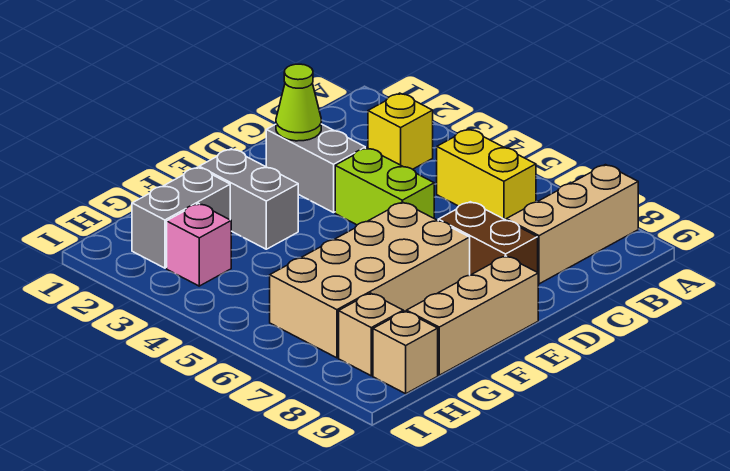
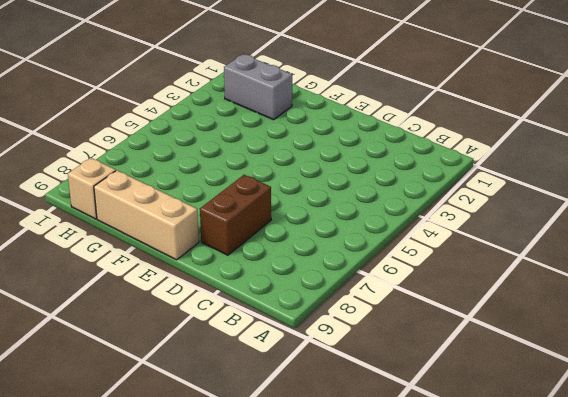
none -> tan 1x3 brick [506,165,638,284]
none -> yellow 1x1 brick [368,93,433,169]
none -> yellow 1x2 brick [437,129,536,220]

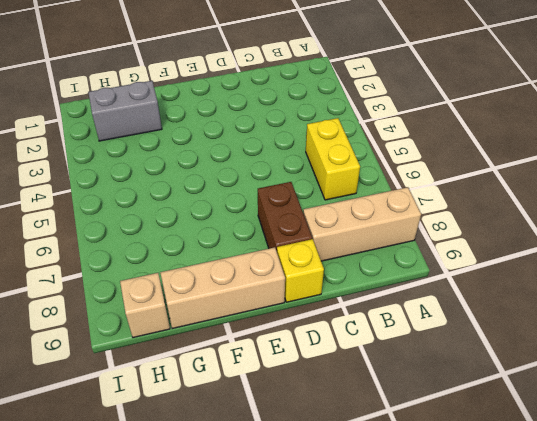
yellow 1x1 brick [277,239,324,302] -> yellow 1x1 brick moved to [368,93,433,169]
none -> grey 1x2 brick [266,124,366,213]
none -> lime 1x2 brick [335,148,434,225]
none -> tan 2x4 brick [270,202,470,358]

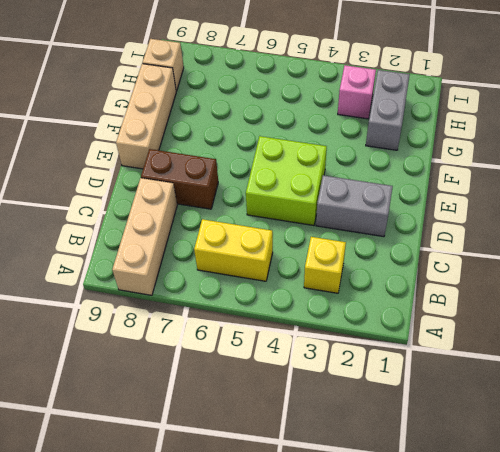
lime 2x2 brick [246,136,327,225] -> lime 1x2 brick [335,148,434,225]
none -> tan 2x4 brick [270,202,470,358]
none -> grey 1x2 brick [199,149,298,249]
none -> tan 1x1 brick [339,293,403,376]

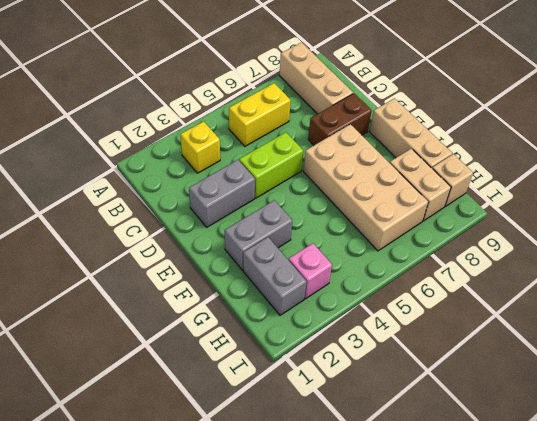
tan 1x2 brick [390,149,451,221] -> tan 1x1 brick [339,293,403,376]
none -> lime 1x1 cone [276,64,321,141]

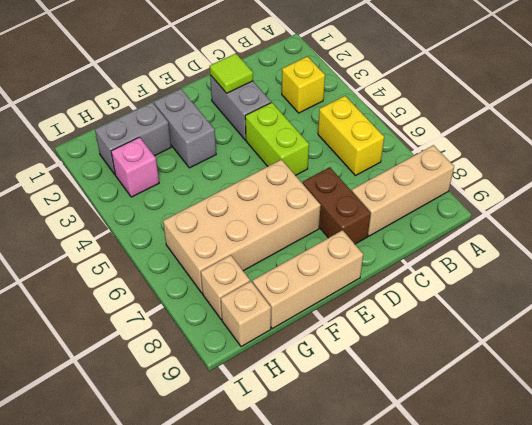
lime 1x1 tile [210,53,253,93] -> lime 1x1 cone [276,64,321,141]

